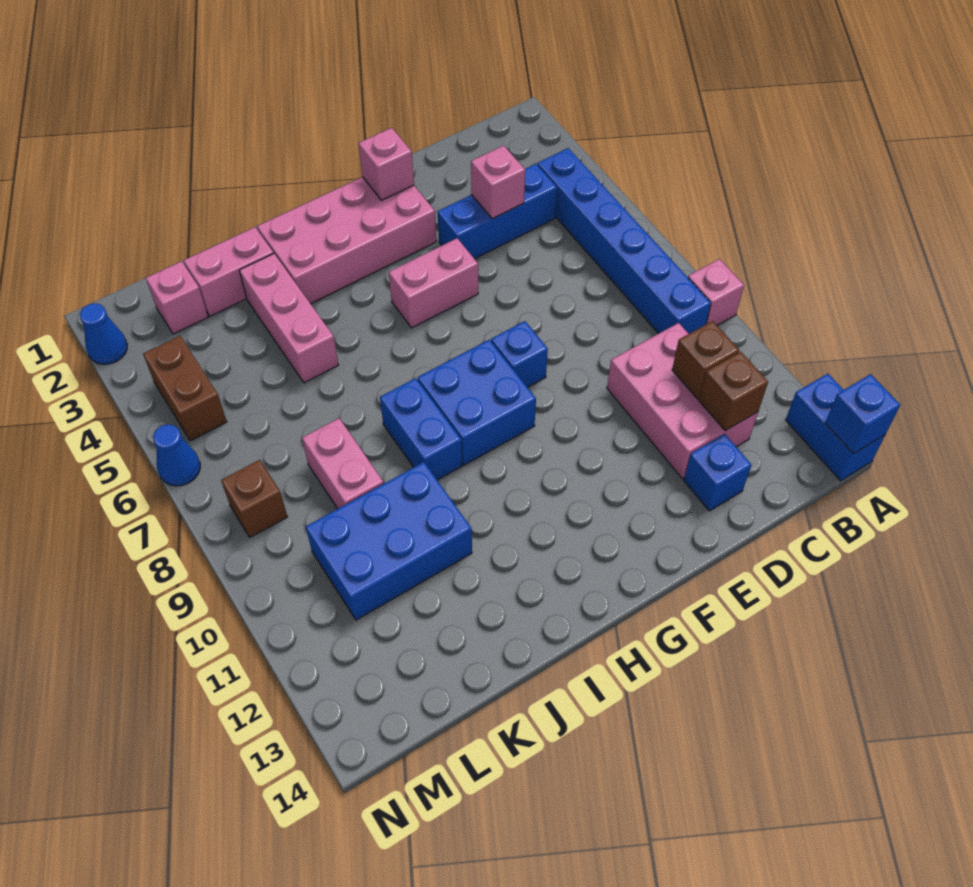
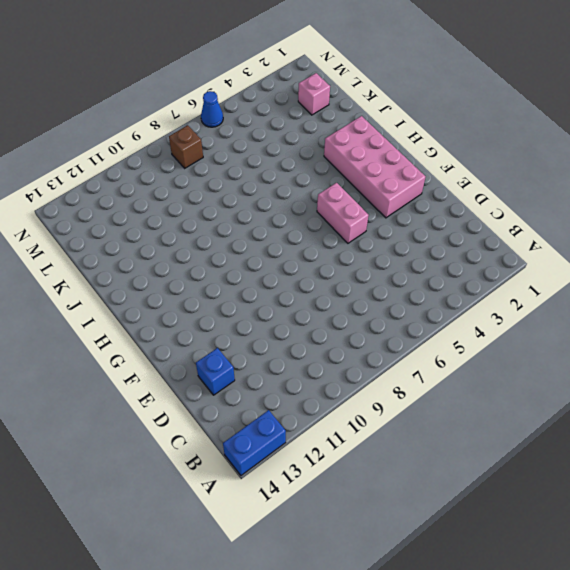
none -> pink 1x1 brick [688,259,744,325]
none -> blue 1x6 brick [537,148,711,334]
none -> blue 1x3 brick [438,164,557,259]

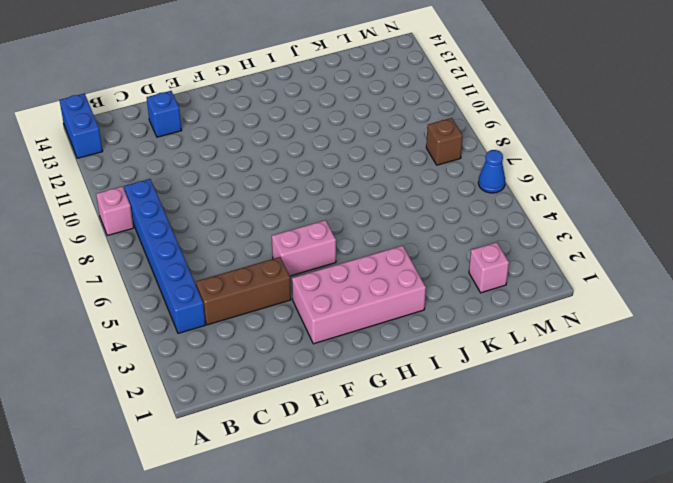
brown 1x3 brick [196,257,291,325] -> blue 1x3 brick [438,164,557,259]
none -> pink 2x3 brick [607,323,758,478]
none -> blue 1x1 brick [491,321,548,387]
none -> blue 2x2 brick [418,340,536,465]

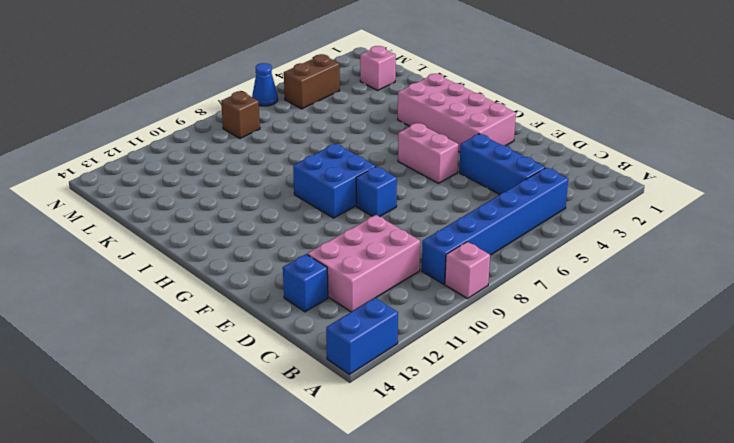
none -> blue 1x2 brick [380,378,462,480]
none -> pink 1x2 brick [184,227,274,316]
none -> pink 1x3 brick [239,254,339,383]

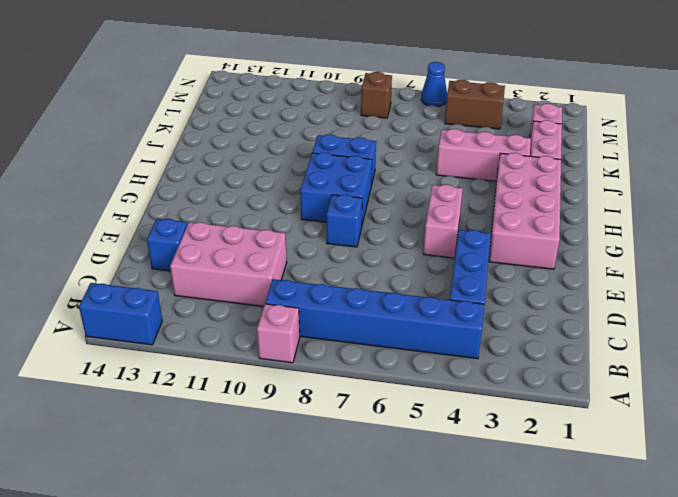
none -> blue 2x3 brick [306,462,472,620]
none -> pink 1x2 brick [302,418,384,509]
none -> blue 1x1 cone [80,303,127,364]

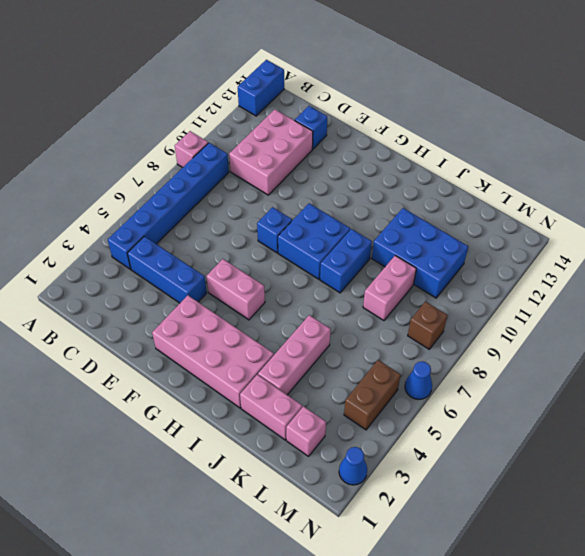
none -> blue 1x1 brick [825,374,900,454]
none -> brown 1x1 brick [672,321,739,399]
none -> brown 1x1 brick [699,352,768,431]

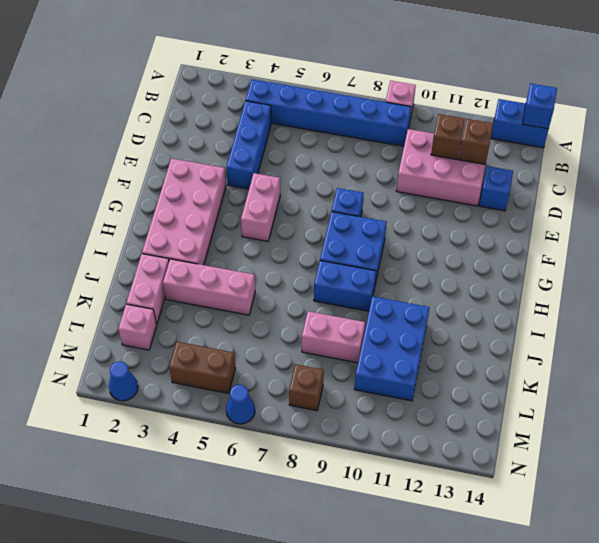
none -> pink 1x1 brick [471,145,525,219]
none -> pink 1x1 brick [359,128,414,200]

